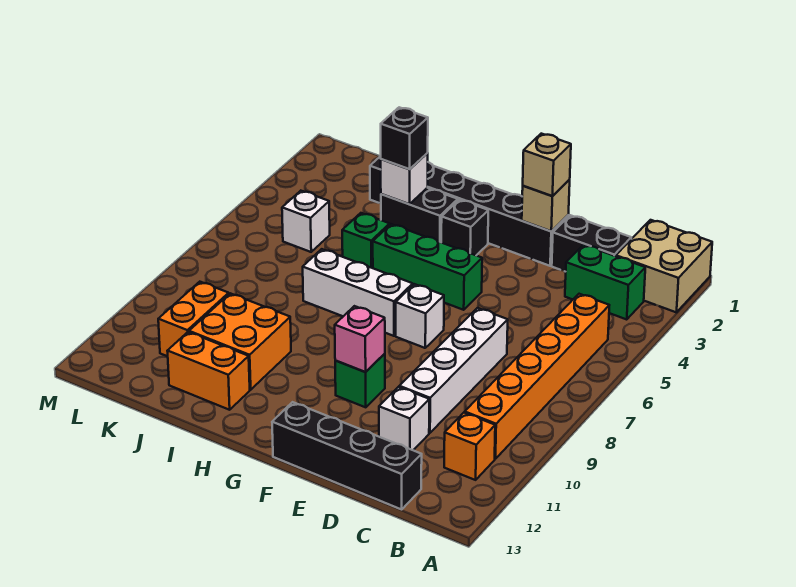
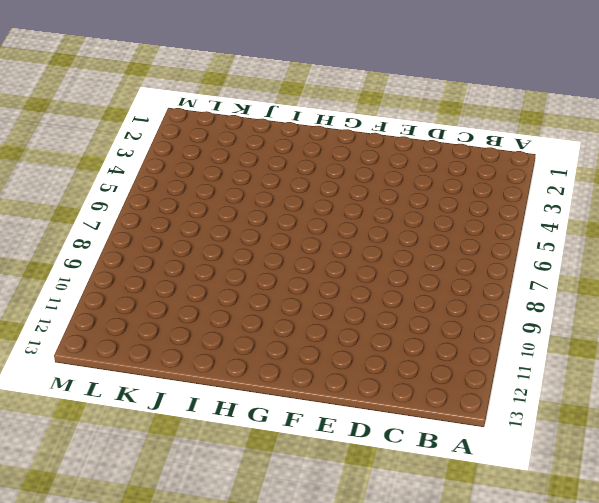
none -> tan 2x2 brick [616,220,712,312]
none -> green 1x2 brick [565,245,645,319]
none -> orange 1x6 brick [465,294,609,459]

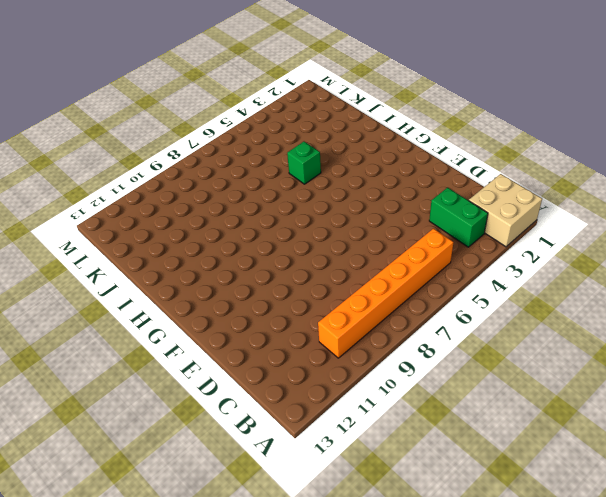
none -> orange 1x1 brick [444,413,495,480]
none -> black 1x2 brick [552,215,631,272]
none -> black 1x4 brick [272,402,422,509]

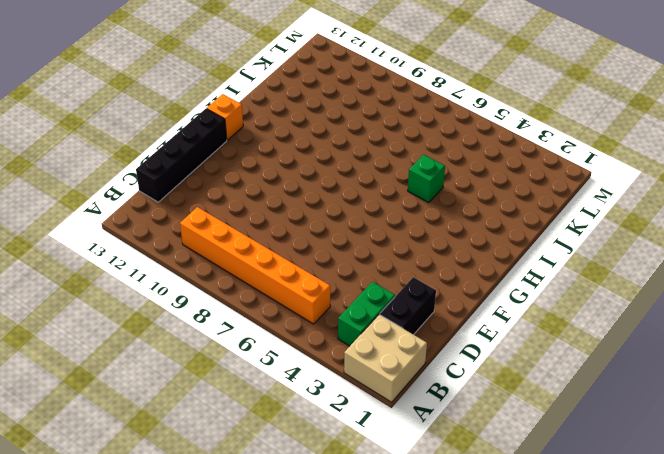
orange 1x1 brick [207,94,243,140] -> orange 1x1 brick moved to [444,413,495,480]
none -> white 1x4 brick [399,308,508,433]
none -> white 1x1 brick [379,387,429,450]
none -> black 1x6 brick [370,156,568,266]

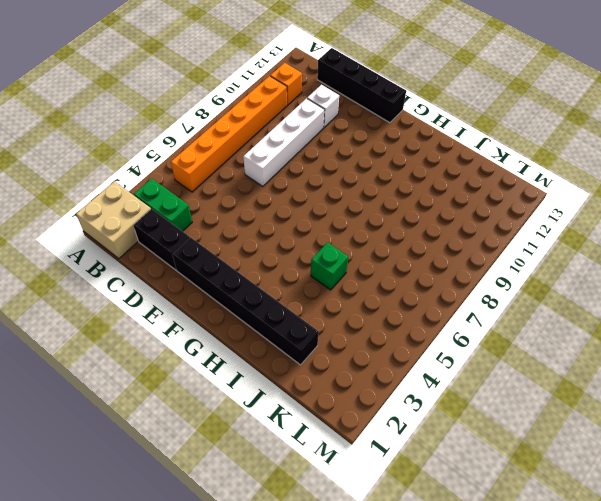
none -> green 1x3 brick [373,224,482,310]
none -> white 1x1 brick [396,284,444,348]
none -> green 1x1 brick [335,354,385,407]

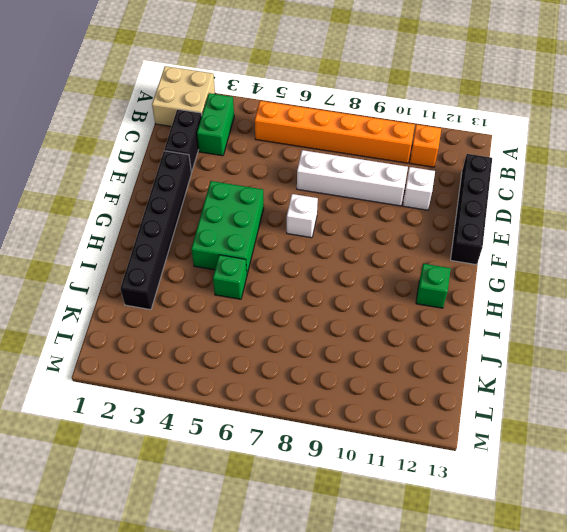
green 2x3 brick [191,181,264,274] -> green 1x3 brick [373,224,482,310]
green 1x1 brick [416,264,451,308] -> green 1x1 brick moved to [335,354,385,407]
none -> black 1x1 brick [441,200,488,255]
none -> white 1x3 brick [303,249,413,336]
none -> black 1x2 brick [381,188,458,242]

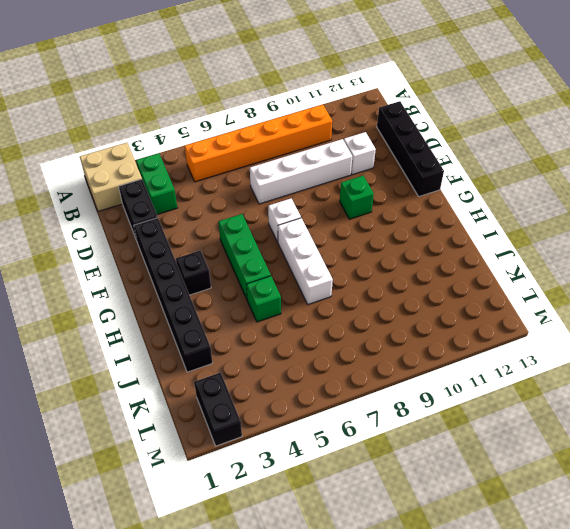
black 1x2 brick [194,372,242,446] -> black 1x2 brick moved to [381,188,458,242]
none -> orange 1x1 brick [444,413,495,480]
none -> orange 2x2 brick [189,293,291,390]
none -> orange 1x2 brick [168,332,250,410]

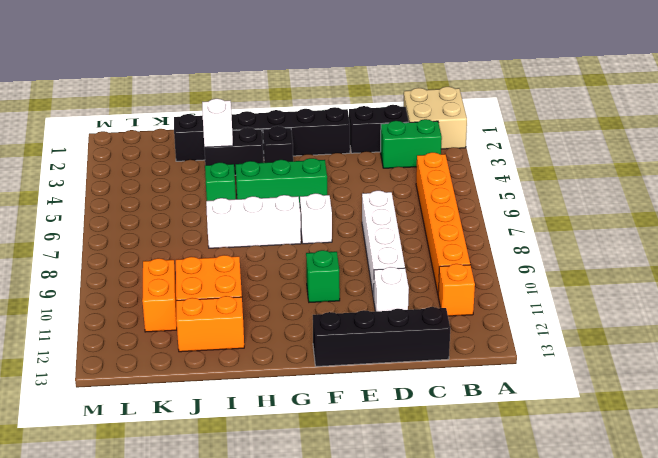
none -> white 1x1 brick [282,191,330,252]
none -> tan 1x1 brick [522,180,570,231]
none -> pink 1x1 brick [335,306,385,372]

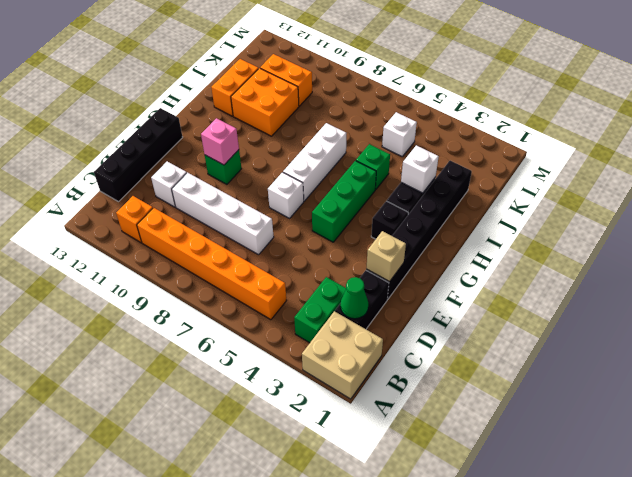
green 1x1 cone [340,277,368,319] -> none
none -> tan 1x1 brick [523,134,571,196]
none -> black 1x1 brick [381,107,428,169]

